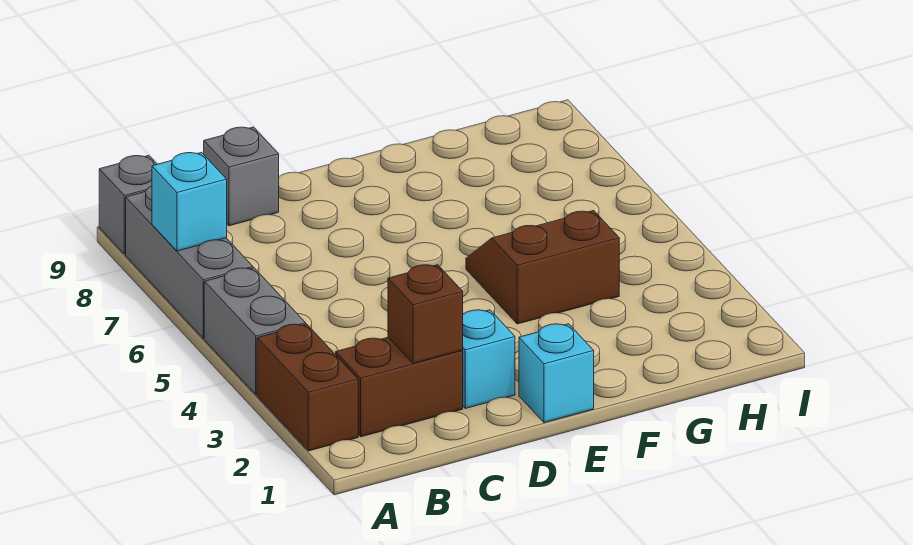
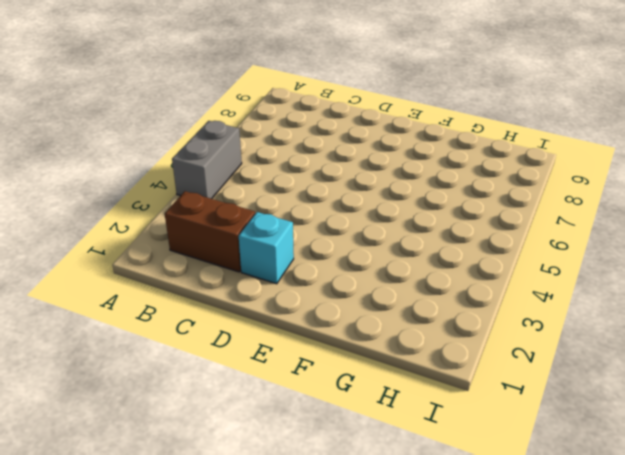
none -> brown 1x2 brick [257,324,358,451]
none -> grey 1x3 brick [126,186,253,338]

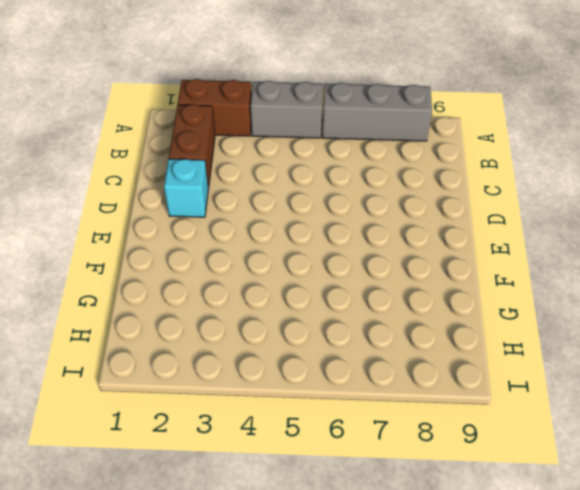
none -> grey 1x1 brick [99,155,157,254]
none -> grey 1x1 brick [204,127,279,226]

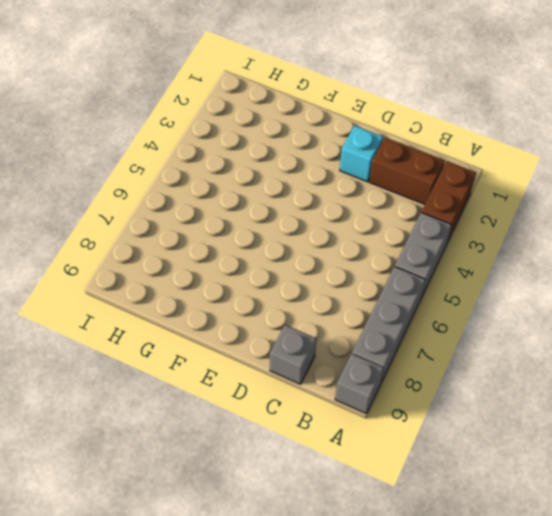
none -> cyan 1x1 brick [519,324,594,422]
none -> brown 2x2 slope [466,211,619,324]

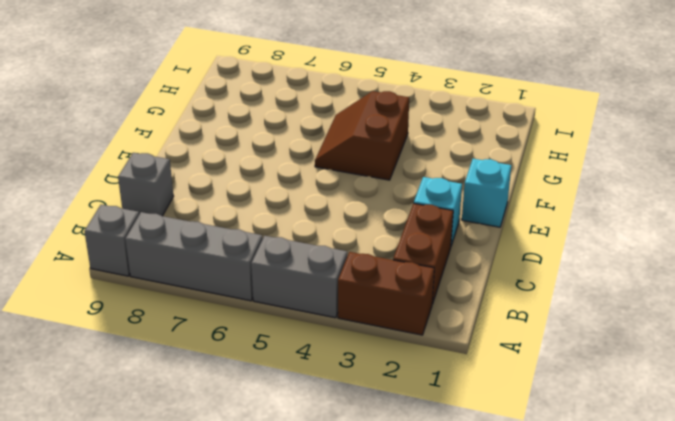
none -> cyan 1x1 brick [152,152,227,251]
none -> brown 1x1 brick [388,265,463,363]

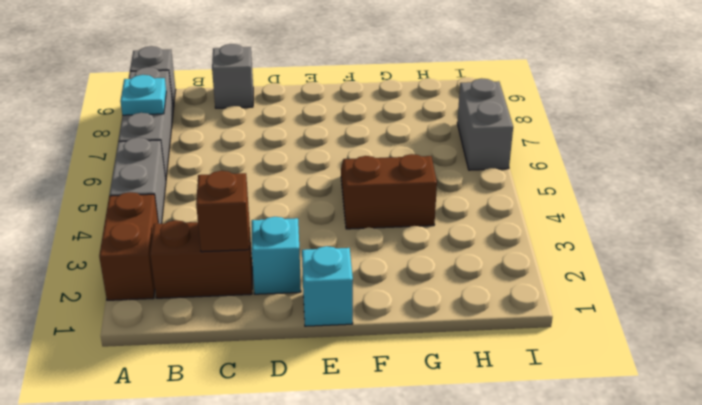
cyan 1x1 plate [120,75,166,115] -> cyan 1x1 brick [152,152,227,251]
grey 1x2 brick [457,78,513,170] -> none

